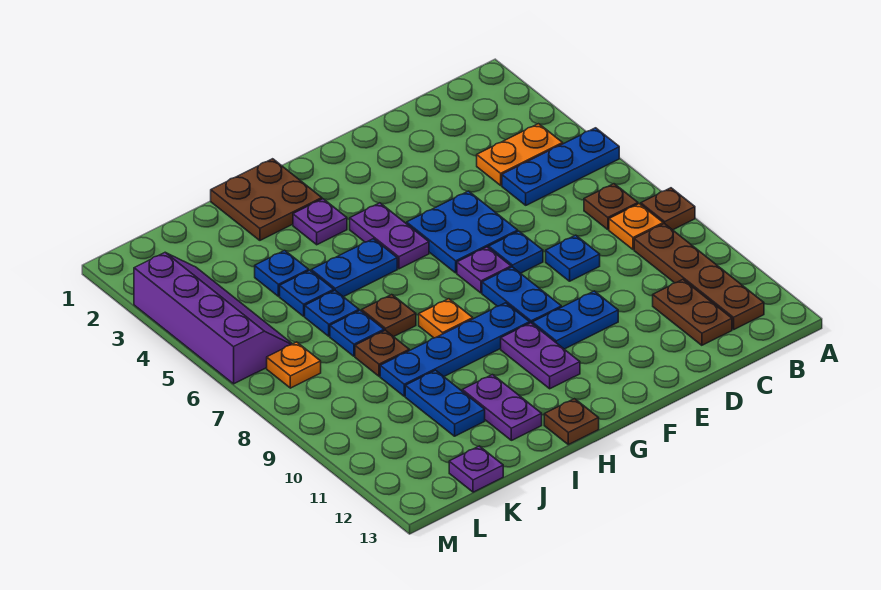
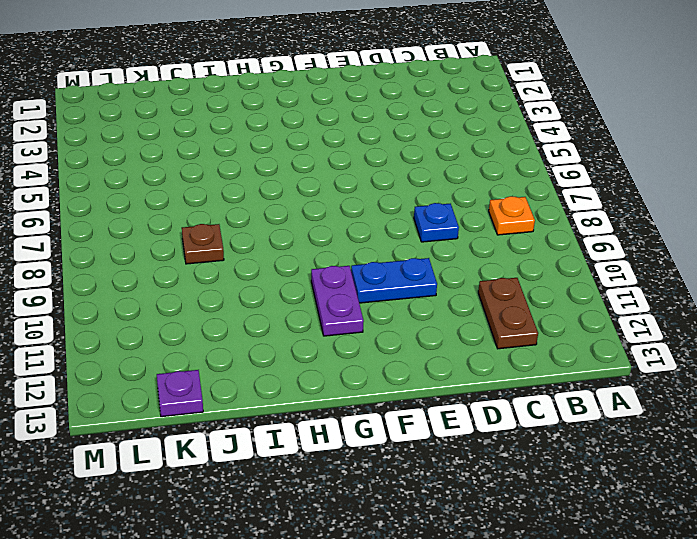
none -> blue 1x3 plate [502,128,619,205]
none -> brown 1x1 plate [641,188,695,230]
none -> orange 1x2 plate [477,124,563,185]
none -> brown 1x1 plate [584,184,638,230]

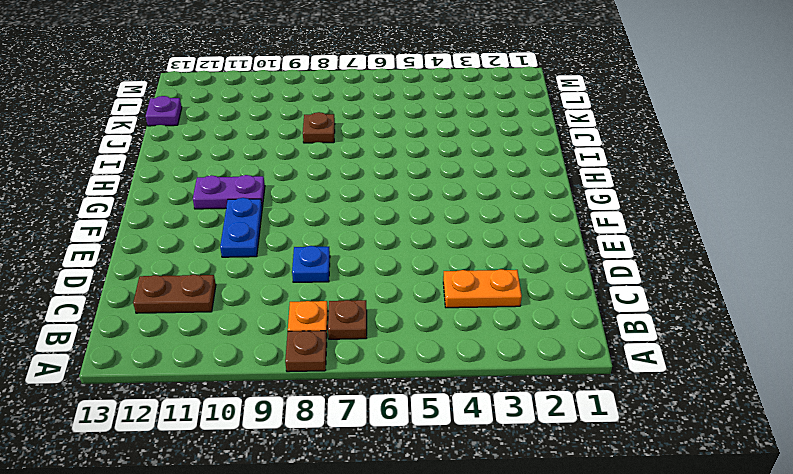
orange 1x2 plate [443,269,522,308] -> orange 1x2 plate turned to [477,124,563,185]
none -> blue 1x3 plate [502,128,619,205]
none -> brown 1x4 plate [634,224,764,329]
none -> blue 2x2 plate [407,191,518,273]
none -> blue 1x1 plate [489,231,543,273]

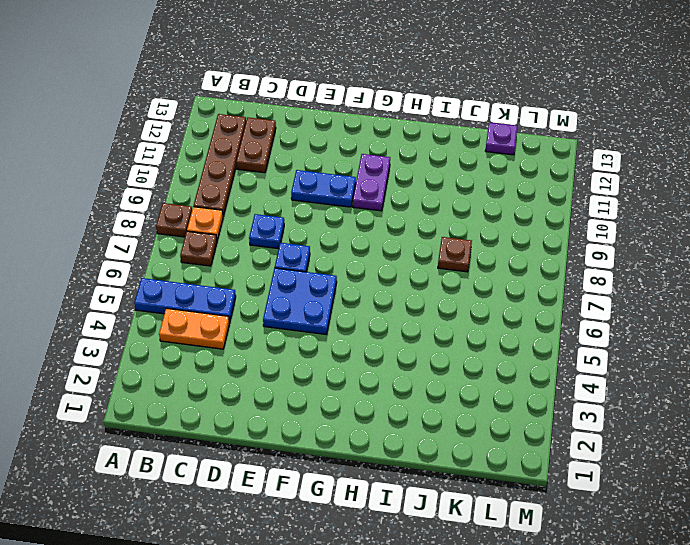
none -> purple 1x1 plate [457,247,511,293]
none -> blue 1x2 plate [482,267,561,323]
none -> purple 1x2 plate [350,203,429,269]
none -> blue 1x4 plate [380,303,530,396]

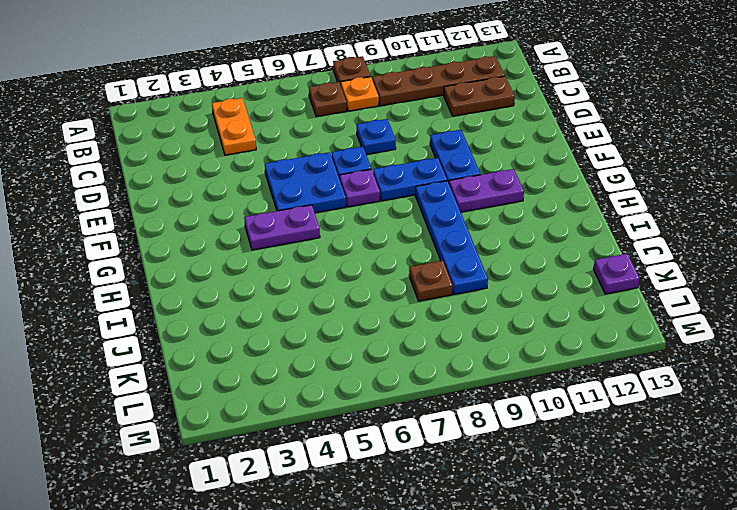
none -> blue 1x3 plate [502,128,619,205]
none -> brown 2x2 plate [211,159,322,240]
none -> purple 1x1 plate [293,199,347,245]
none -> blue 1x2 plate [311,239,397,297]

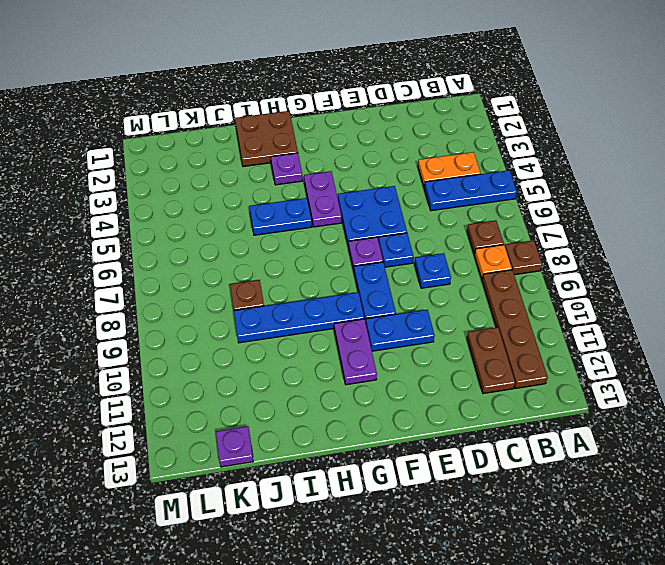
none -> orange 1x1 plate [419,299,473,338]
none -> brown 1x1 plate [544,399,599,445]
none -> brown 1x1 plate [362,295,416,337]
none -> purple 1x2 plate [462,375,542,440]

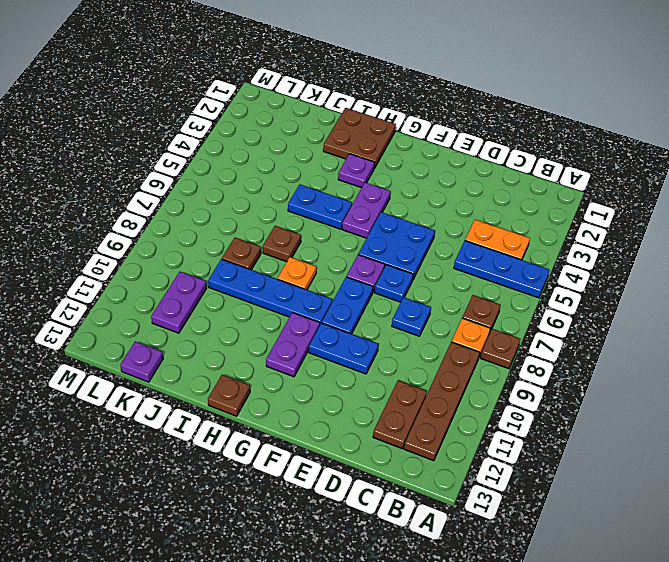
purple 1x2 plate [151,272,207,333] -> purple 1x2 plate moved to [462,375,542,440]
none -> blue 1x1 plate [255,250,309,296]
none -> blue 1x1 plate [280,270,334,316]
none -> blue 1x1 plate [305,291,359,336]
none -> blue 1x1 plate [330,310,384,356]

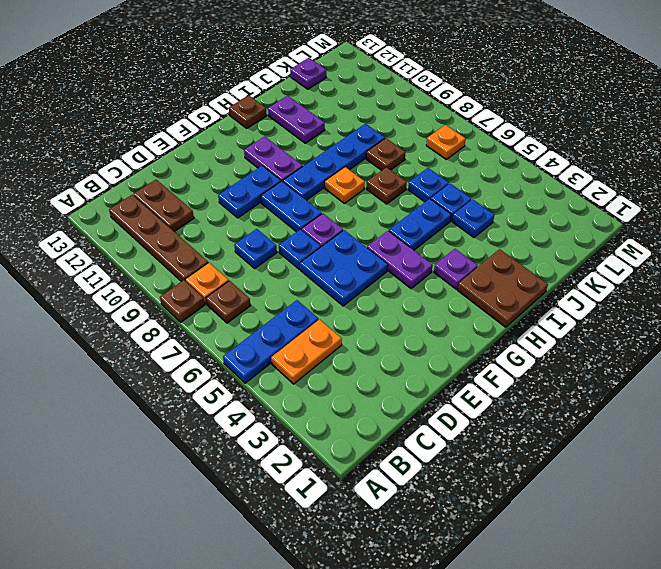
none -> blue 1x1 plate [330,310,384,356]
none -> blue 1x2 plate [405,370,485,436]
none -> purple 2x4 slope [134,253,292,384]

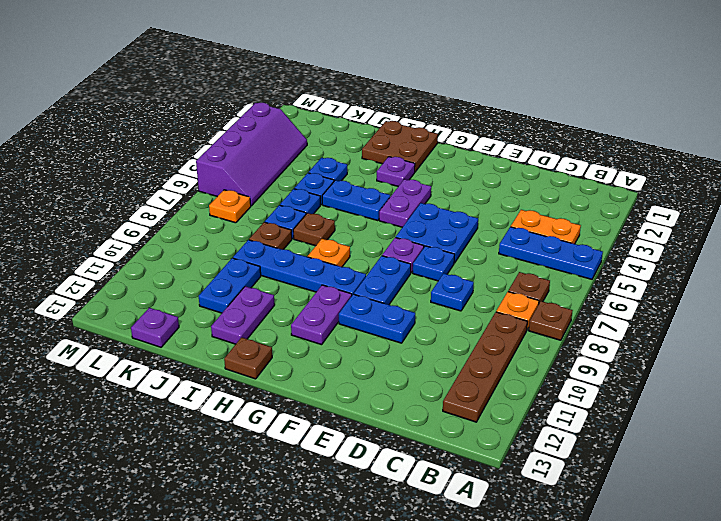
none -> brown 1x2 plate [653,280,732,345]

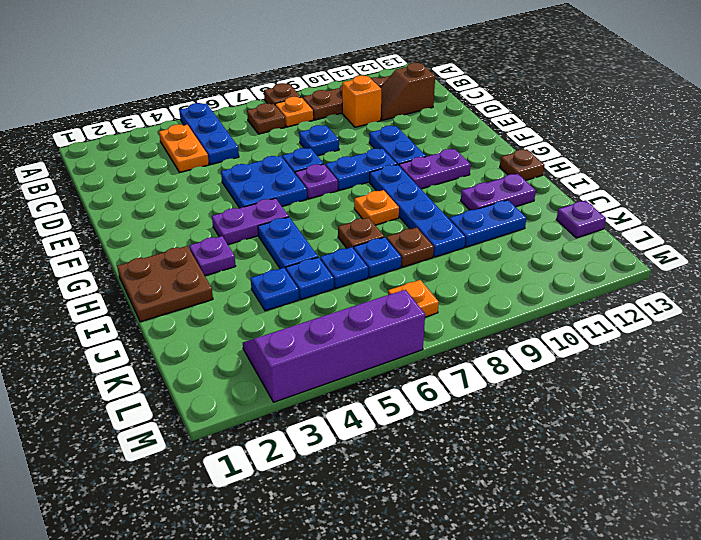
orange 1x1 brick [342,75,381,127] -> none
brown 1x2 slope [381,63,435,120] -> brown 1x2 plate [653,280,732,345]

